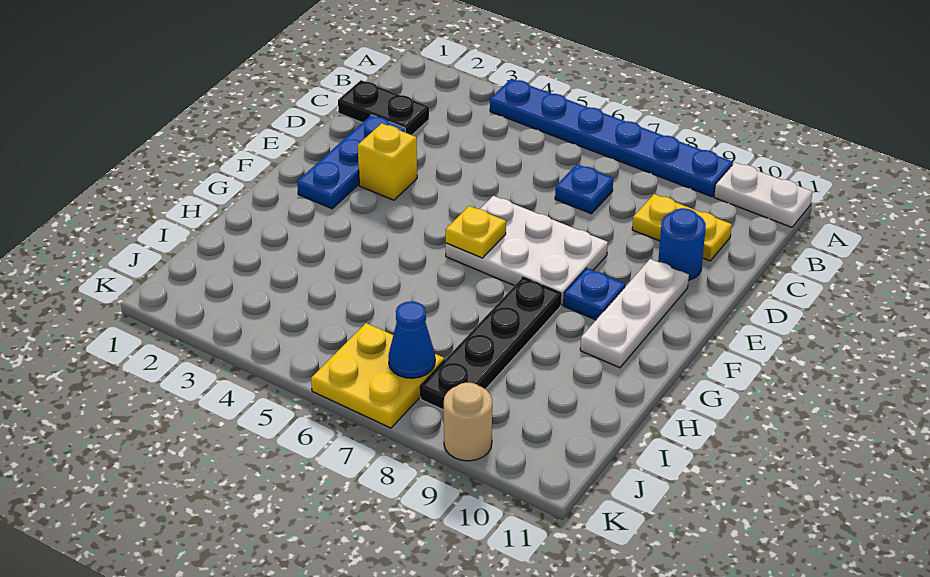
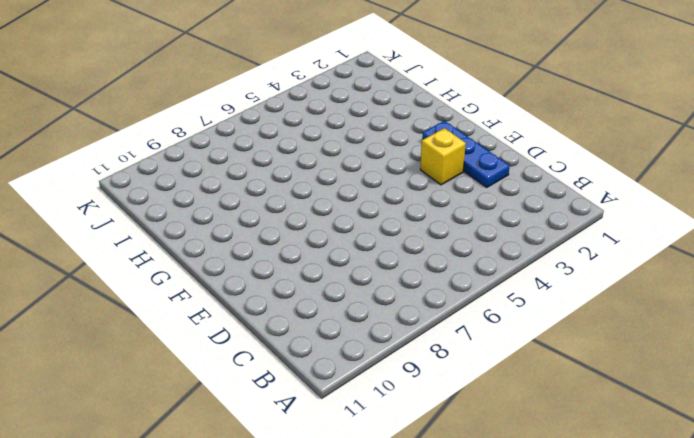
none -> blue 1x6 plate [490,79,733,197]
none -> white 1x2 plate [714,162,812,227]
none -> black 1x2 plate [338,80,429,135]

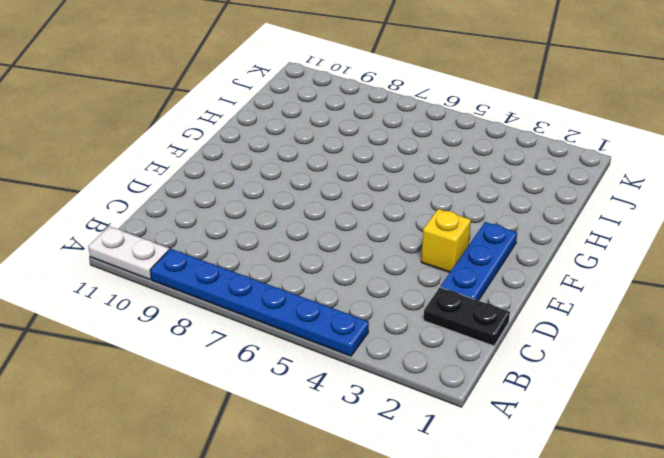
none -> blue 1x1 plate [555,164,613,214]
none -> yellow 1x2 plate [632,194,732,261]
none -> blue 1x1 round brick [658,208,706,280]

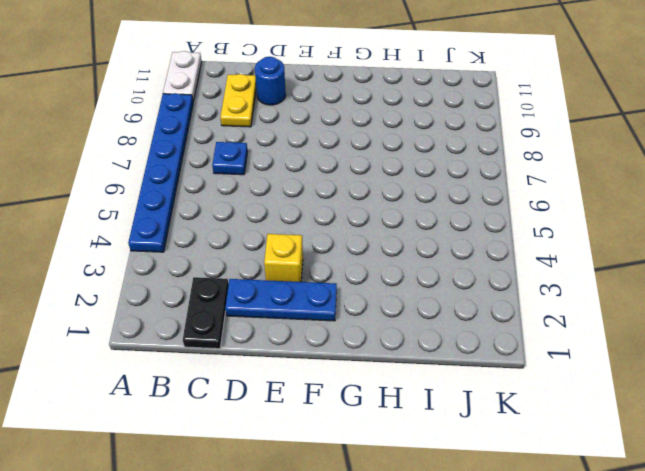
none -> white 2x3 plate [446,196,608,305]
none -> white 1x3 plate [580,259,689,368]
none -> blue 1x1 plate [564,268,625,320]

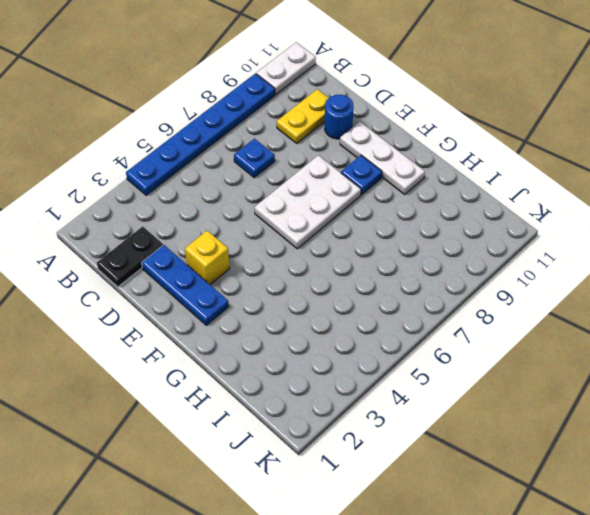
none -> black 1x4 plate [420,277,561,410]
none -> yellow 2x2 plate [311,323,444,428]
none -> tan 1x1 round brick [444,383,492,461]

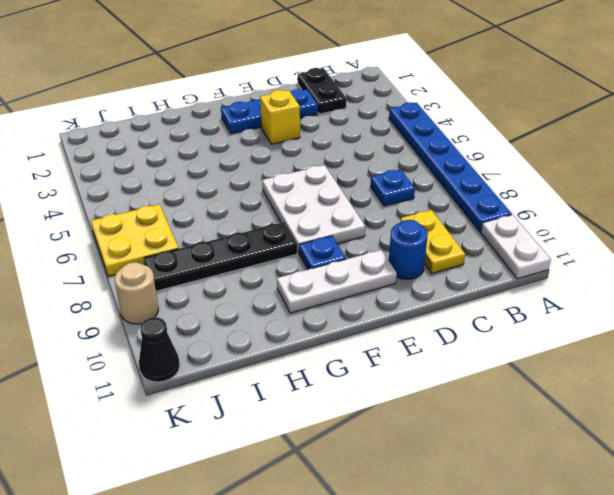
black 1x1 cone [139,317,180,382] -> none
none -> yellow 1x1 plate [445,206,506,258]
none -> blue 1x1 cone [388,302,435,378]

